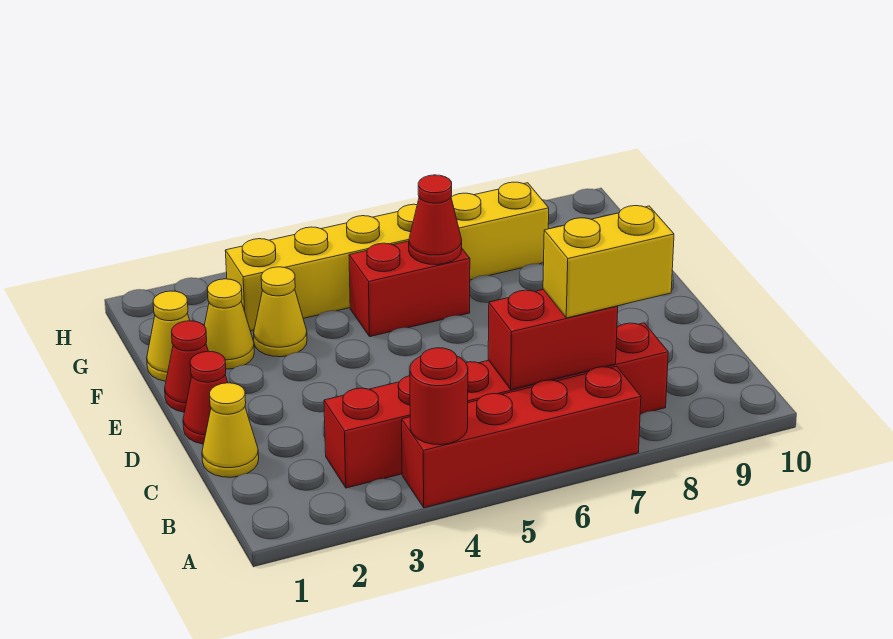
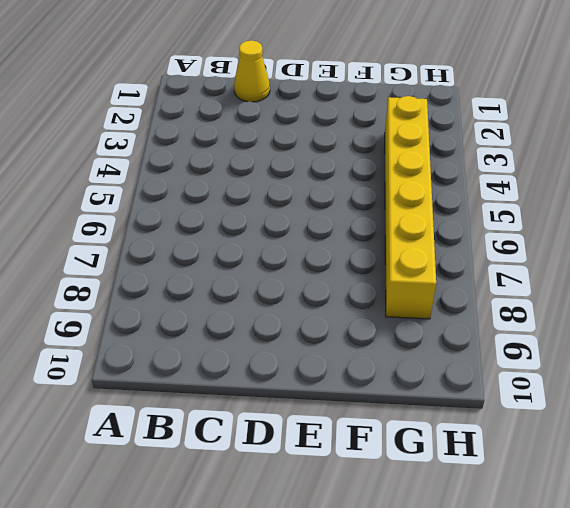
none -> red 1x4 brick [402,366,641,508]
none -> red 1x6 brick [324,323,668,488]
none -> red 1x1 cone [183,351,228,444]

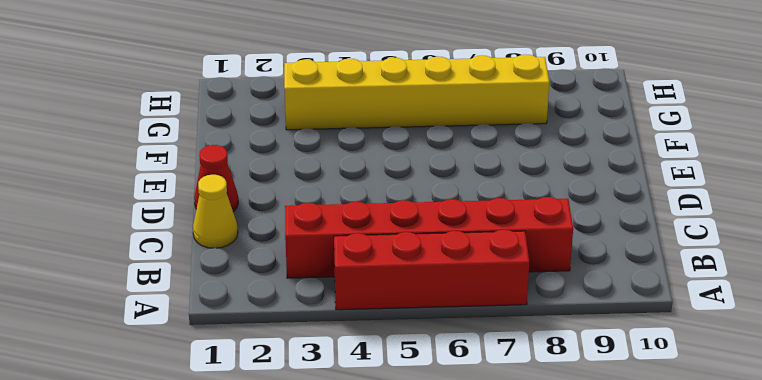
none -> red 1x1 cone [165,321,208,412]
none -> yellow 1x1 cone [147,291,190,381]
none -> yellow 1x1 cone [204,279,254,369]

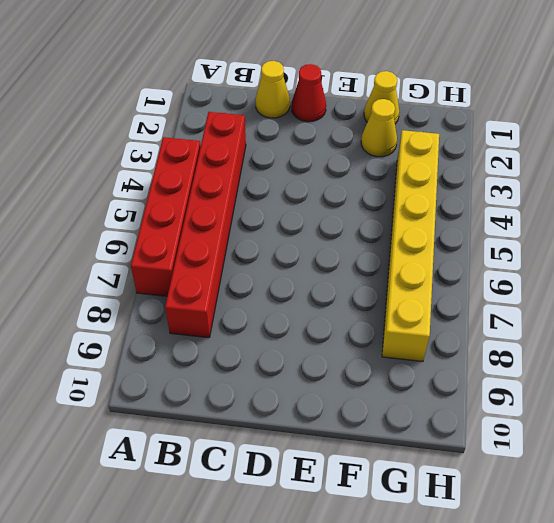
none -> red 1x1 cone [165,321,208,412]
none -> yellow 1x1 cone [254,267,307,357]
none -> red 1x2 brick [349,241,470,337]

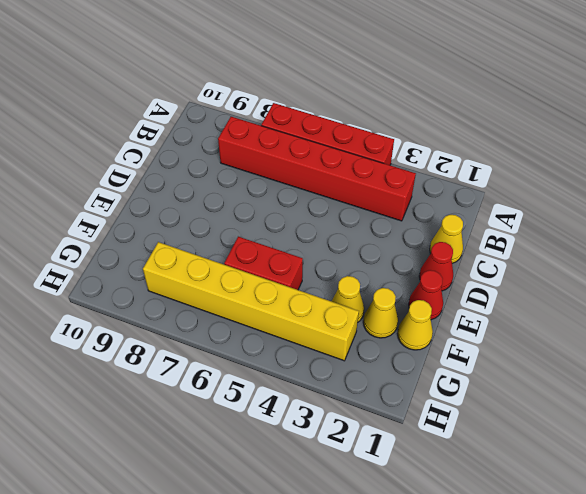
none -> red 1x1 round brick [410,348,468,445]
none -> red 1x2 brick [488,290,618,390]
none -> red 1x1 cone [409,175,462,265]

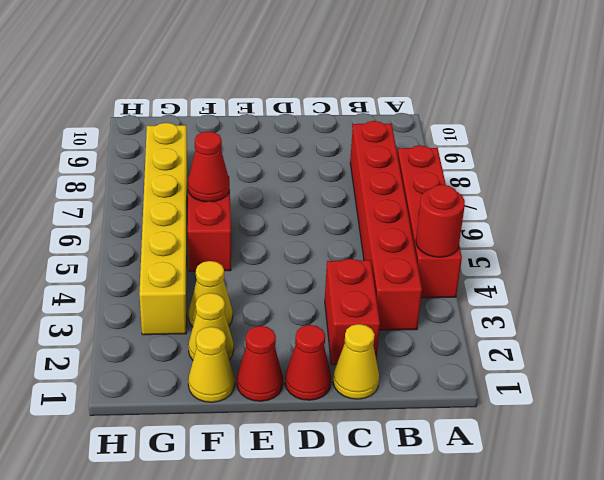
red 1x2 brick [325,259,380,365] -> red 1x2 brick moved to [488,290,618,390]
none -> yellow 1x2 brick [543,206,674,318]

